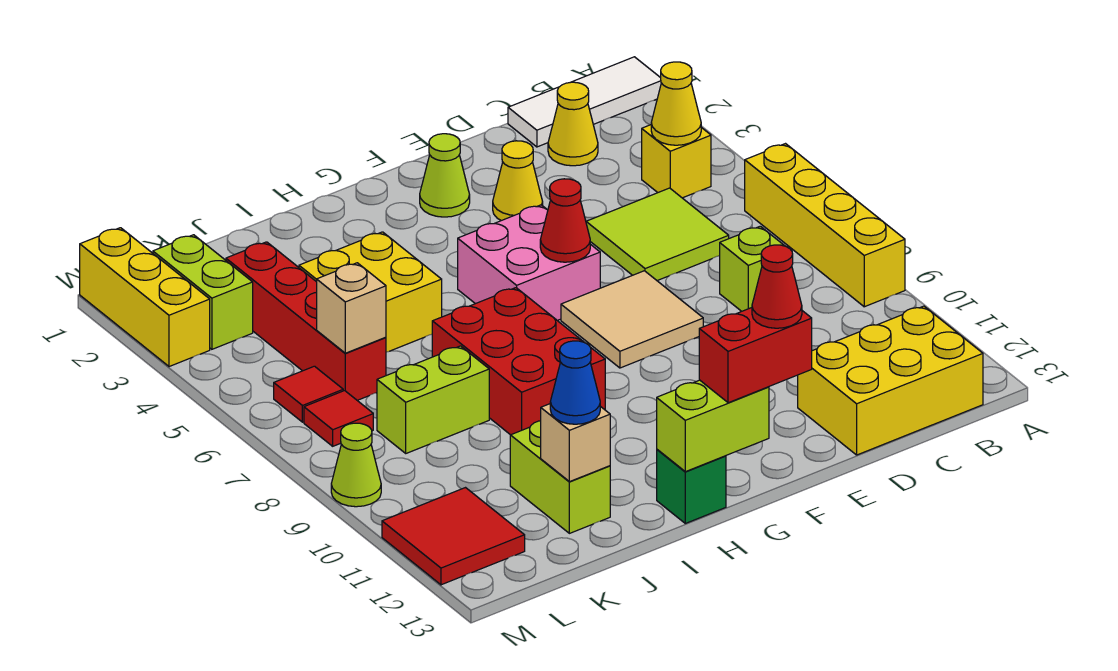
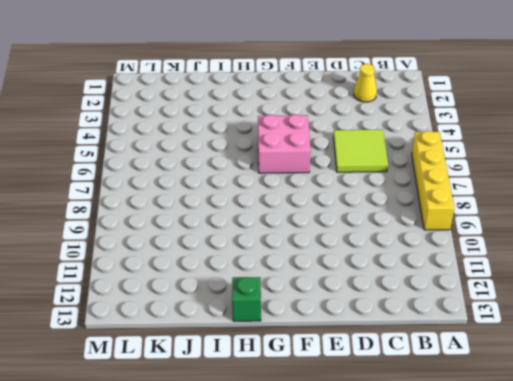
none -> white 1x3 tile [508,57,661,147]
none -> yellow 1x1 brick [642,125,711,198]
none -> yellow 2x3 brick [798,306,983,455]
none -> lime 1x1 brick [720,226,784,311]

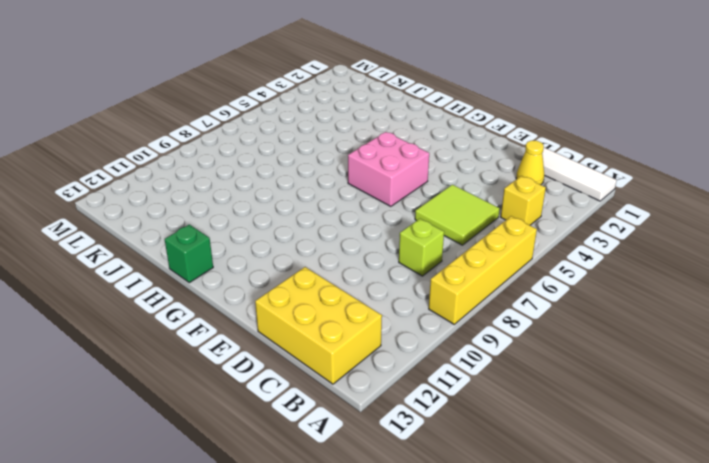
none -> yellow 1x1 cone [493,141,543,221]
none -> tan 2x2 tile [561,271,703,368]
none -> lime 1x1 cone [420,134,470,217]
none -> red 2x3 brick [432,288,605,435]

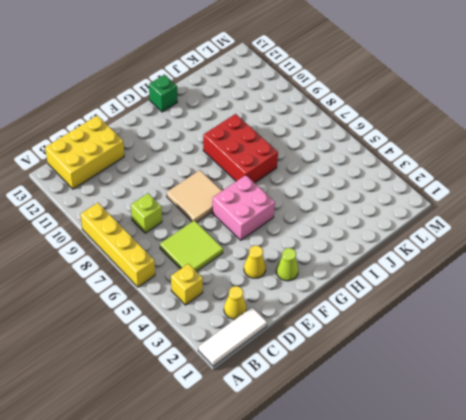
none -> yellow 2x2 brick [299,232,442,352]
none -> lime 1x2 brick [377,346,489,453]
none -> lime 1x2 brick [510,421,610,533]
none -> red 1x4 brick [226,242,386,400]

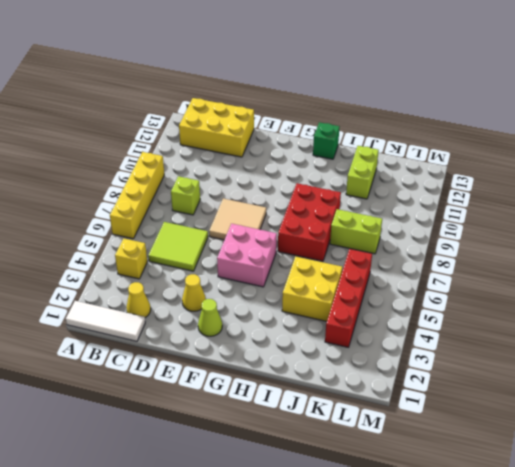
none -> lime 1x2 brick [153,235,253,349]
none -> red 1x1 tile [274,366,343,422]
none -> red 1x1 tile [304,391,373,446]
none -> red 2x2 tile [382,488,525,585]

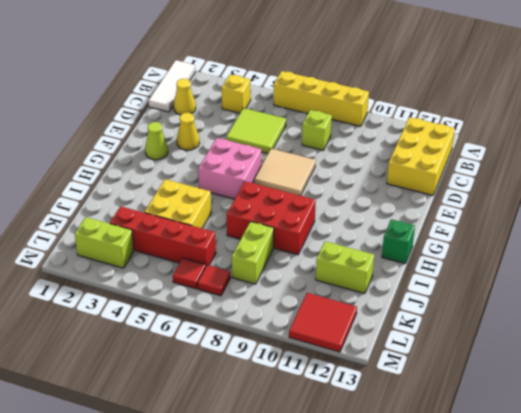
none -> yellow 1x3 brick [80,228,210,367]
none -> lime 1x1 cone [331,423,381,507]
none -> yellow 1x1 cone [651,62,701,145]
none -> red 1x1 cone [540,179,590,262]

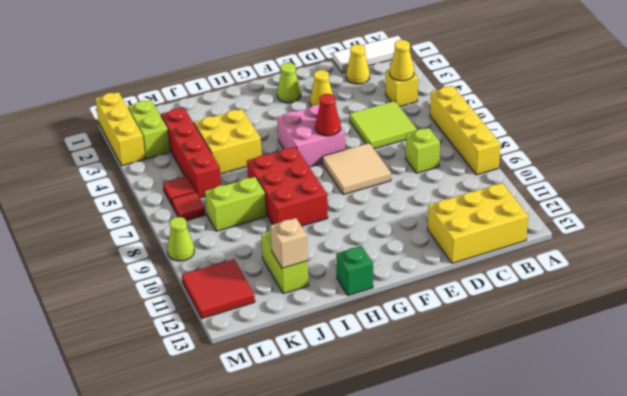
none -> lime 1x2 brick [657,380,769,472]
none -> tan 1x1 brick [317,263,386,353]
none -> red 1x2 brick [699,308,812,403]
none -> blue 1x1 cone [550,341,600,424]

